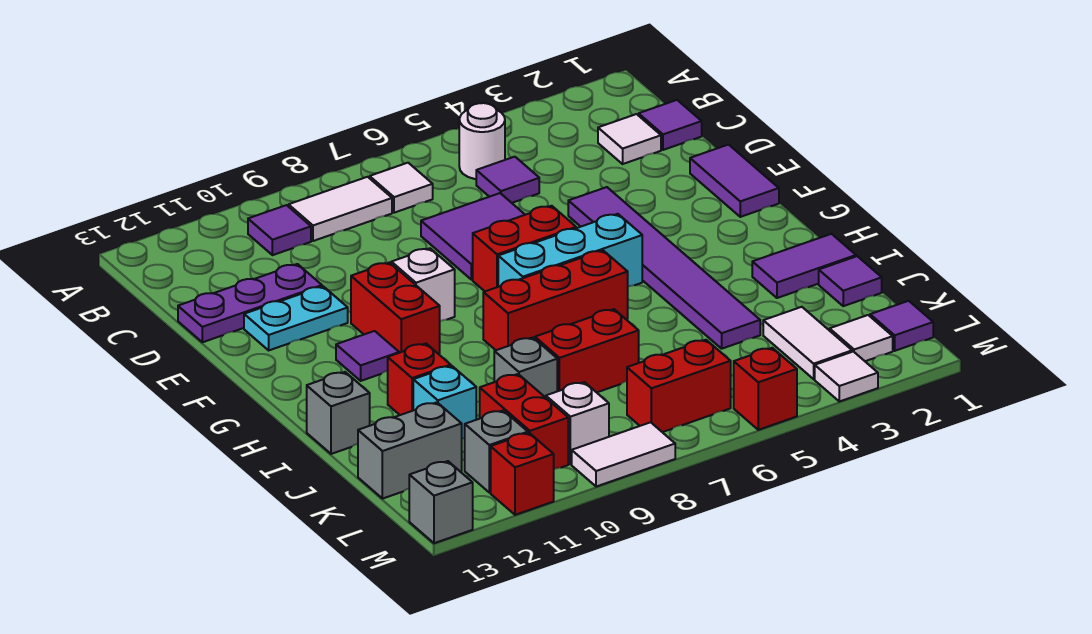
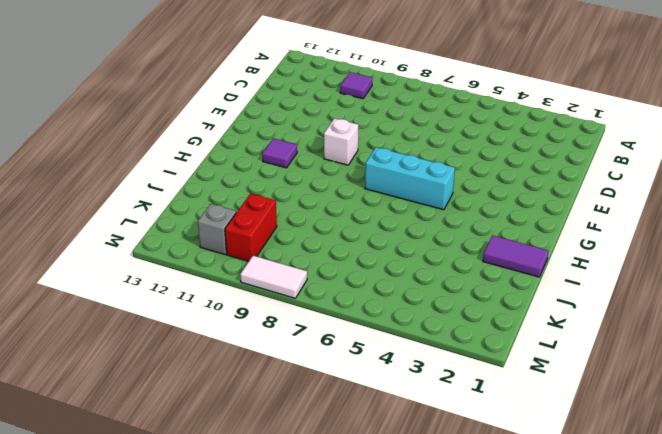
none -> white 1x1 round brick [459,103,505,179]
none -> white 1x1 tile [370,163,433,213]
none -> white 1x2 tile [289,177,392,241]
none -> purple 1x1 tile [639,100,702,150]

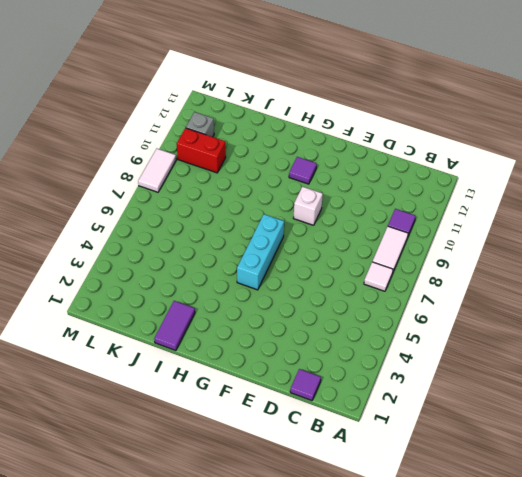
none -> white 1x1 round brick [459,103,505,179]
none -> white 1x1 tile [598,114,661,164]
none -> purple 1x1 tile [476,157,539,203]
none -> purple 2x2 tile [421,193,525,280]

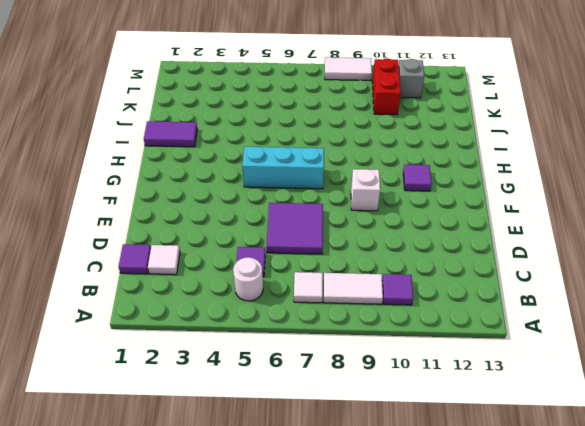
none -> purple 1x3 plate [178,264,322,342]
none -> purple 1x2 tile [690,145,779,217]
none -> purple 1x6 tile [568,187,760,349]
none -> cyan 1x2 plate [244,286,348,350]

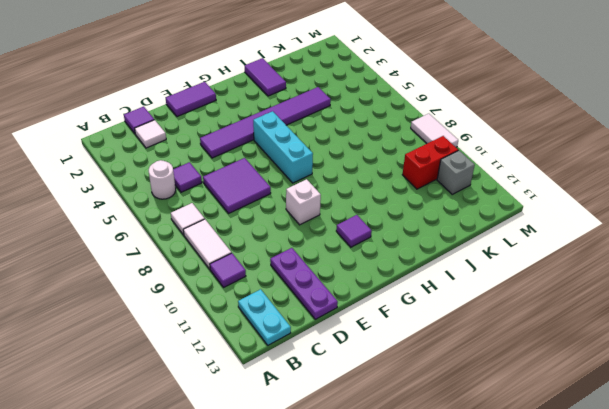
cyan 1x2 plate [238,289,291,345] -> cyan 1x2 plate moved to [244,286,348,350]
none -> red 1x2 brick [473,206,576,291]
none -> red 1x2 brick [351,262,440,354]
none -> red 1x3 brick [483,250,628,350]
none -> red 1x1 brick [388,344,451,415]

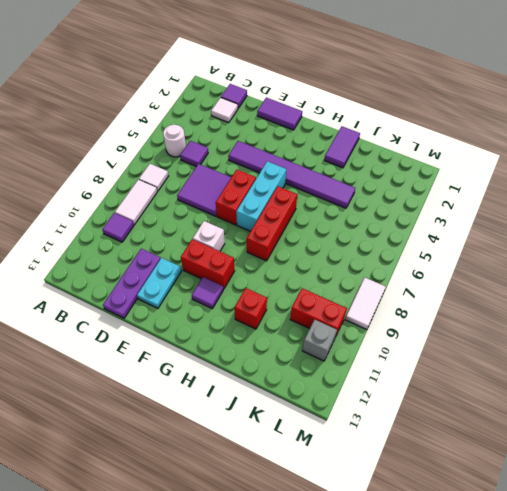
none -> grey 1x1 brick [307,372,370,454]
none -> purple 1x1 tile [819,256,882,306]
none -> red 1x2 brick [535,309,639,392]
none -> grey 1x1 brick [494,338,557,398]

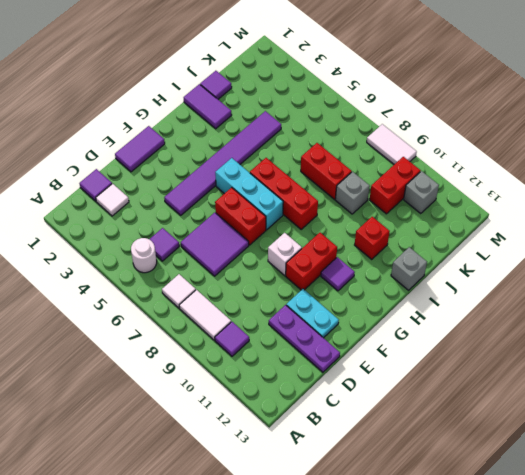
none -> cyan 1x1 brick [413,366,476,439]
none -> white 1x2 tile [763,307,852,379]
none -> grey 1x2 brick [358,402,462,499]
none -> purple 1x1 tile [870,301,933,351]

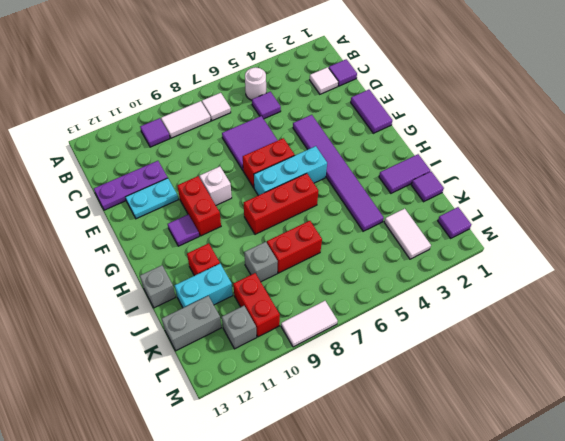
cyan 1x2 brick [175,264,233,308] -> cyan 1x1 brick [413,366,476,439]
none -> white 1x1 tile [830,315,893,361]
none -> red 1x2 brick [627,340,731,432]
none -> white 1x1 brick [546,382,609,464]
none -> white 1x1 tile [815,351,878,402]

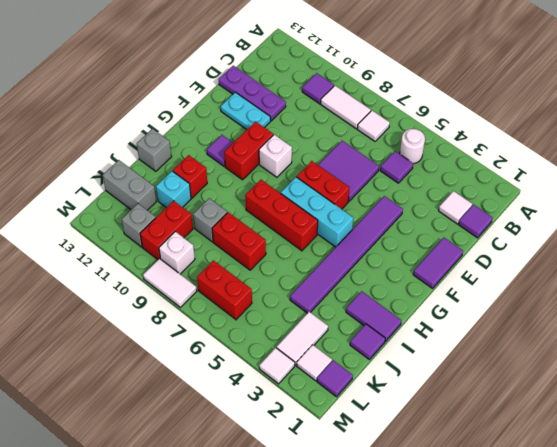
none -> red 1x1 brick [734,348,797,430]
none -> red 1x1 brick [491,433,554,515]
none -> grey 1x1 brick [409,461,473,543]

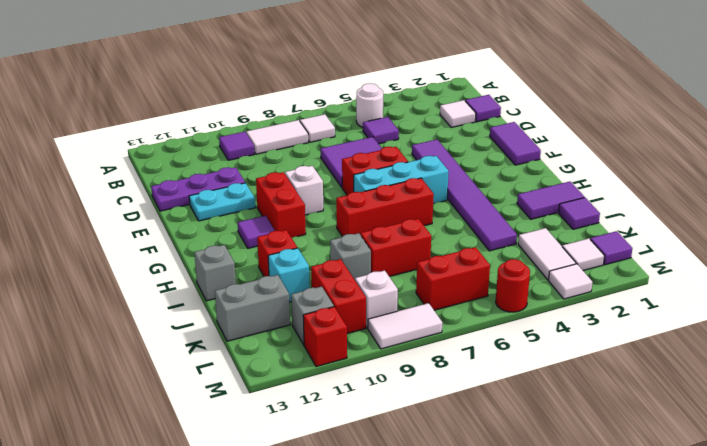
red 1x1 round brick [496,259,530,312] -> red 1x1 brick [734,348,797,430]
none -> grey 1x1 brick [409,461,473,543]

